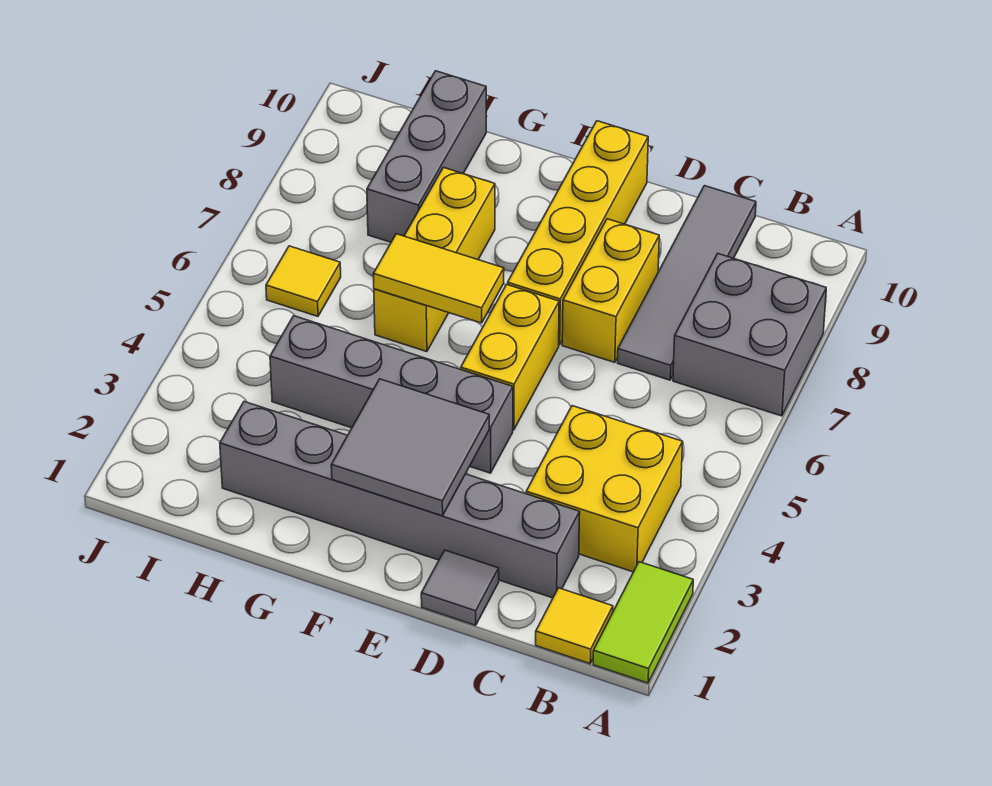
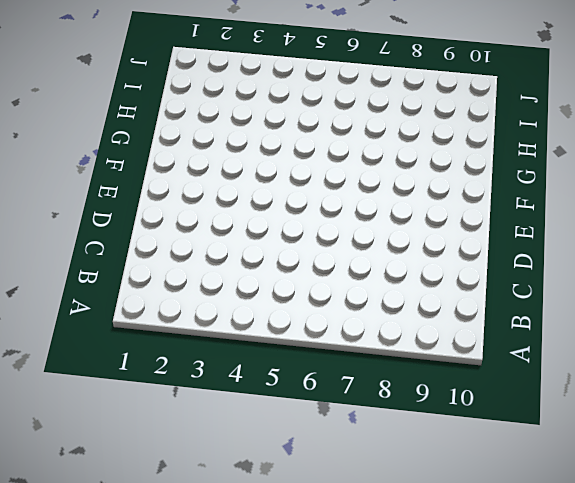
none -> lime 1x2 tile [593,562,693,683]
none -> grey 2x2 brick [673,254,826,416]
none -> yellow 1x1 tile [536,588,613,664]

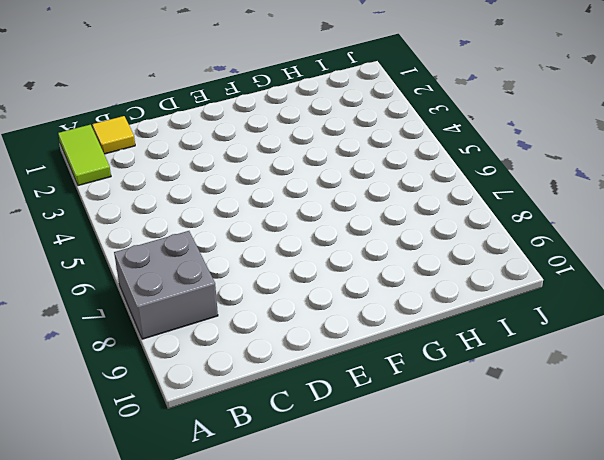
none -> yellow 2x2 brick [526,406,683,572]
none -> grey 1x6 brick [220,402,580,598]
none -> grey 1x4 tile [618,186,756,380]

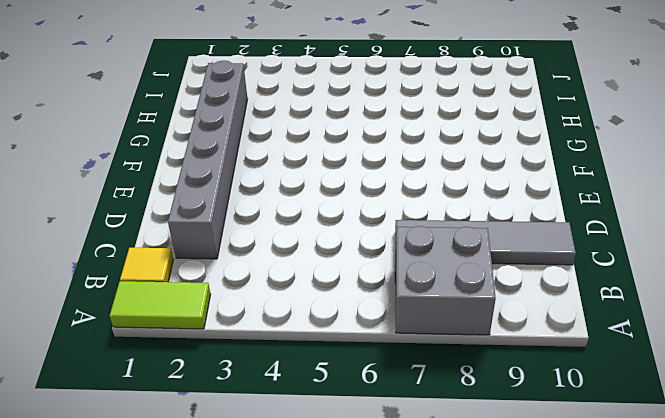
none -> yellow 2x2 brick [526,406,683,572]
none -> grey 1x1 tile [421,550,499,625]
none -> yellow 1x2 brick [562,219,659,363]

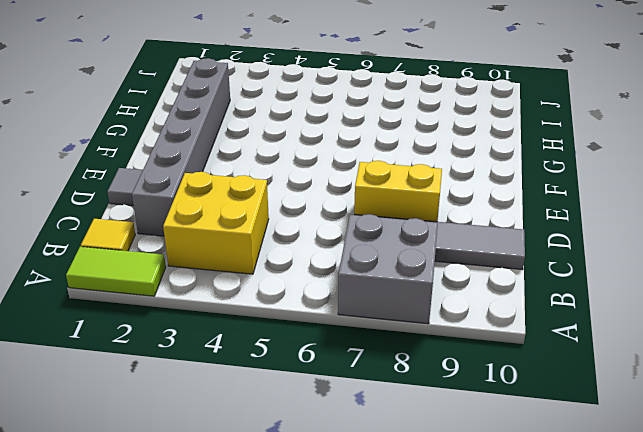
none -> grey 1x4 brick [270,316,513,473]
none -> yellow 1x2 brick [461,285,559,430]
none -> yellow 1x4 brick [508,121,648,345]

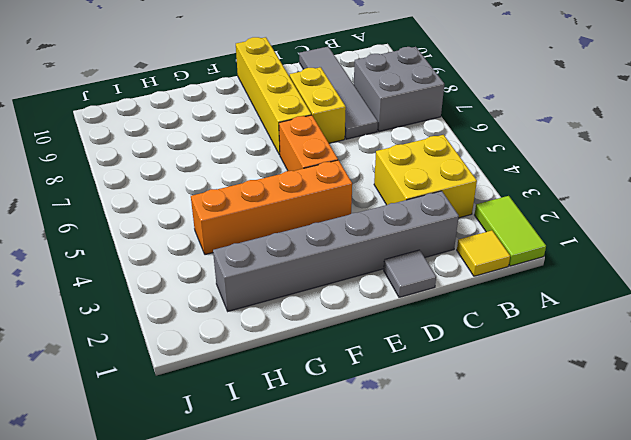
orange 1x4 brick [191,160,352,255] -> grey 1x4 brick [270,316,513,473]
orange 1x2 brick [279,115,338,171] -> yellow 1x2 brick [461,285,559,430]
none -> yellow 1x3 brick [374,167,495,352]
none -> grey 1x3 brick [367,71,486,242]
none -> yellow 1x1 tile [266,246,341,316]

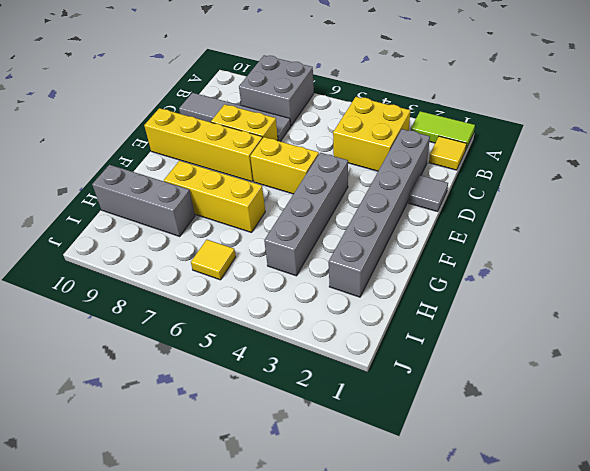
none -> grey 2x2 tile [331,379,489,516]
none -> yellow 1x2 tile [373,234,504,323]

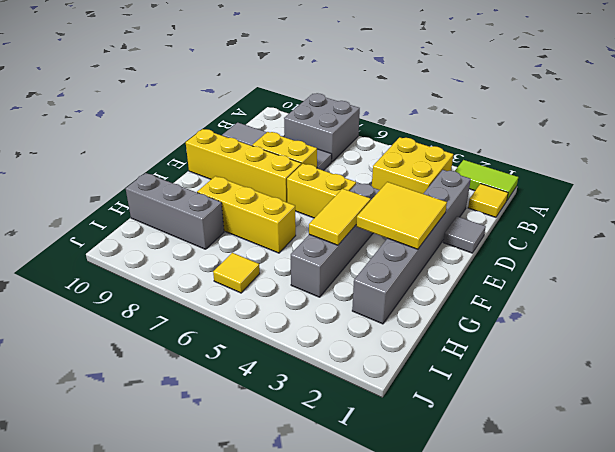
yellow 2x2 tile [356,182,447,249] -> grey 2x2 tile [331,379,489,516]
yellow 1x2 tile [309,189,371,245] -> yellow 1x2 tile moved to [373,234,504,323]

